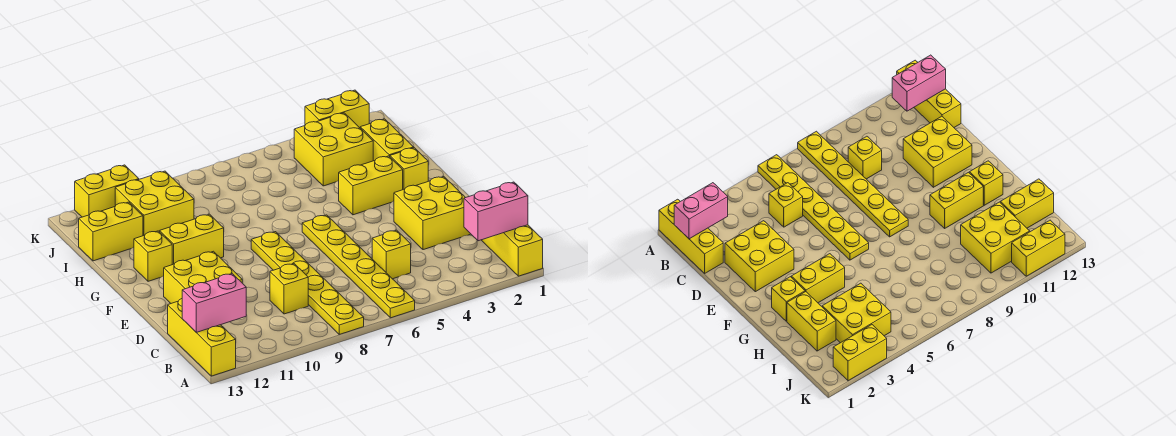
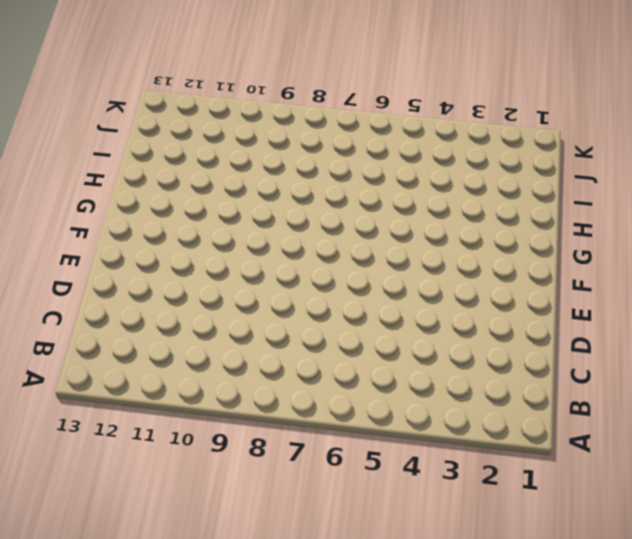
none -> yellow 1x3 brick [482,225,543,276]
none -> yellow 1x6 plate [302,215,415,318]
none -> yellow 1x6 plate [251,232,364,334]

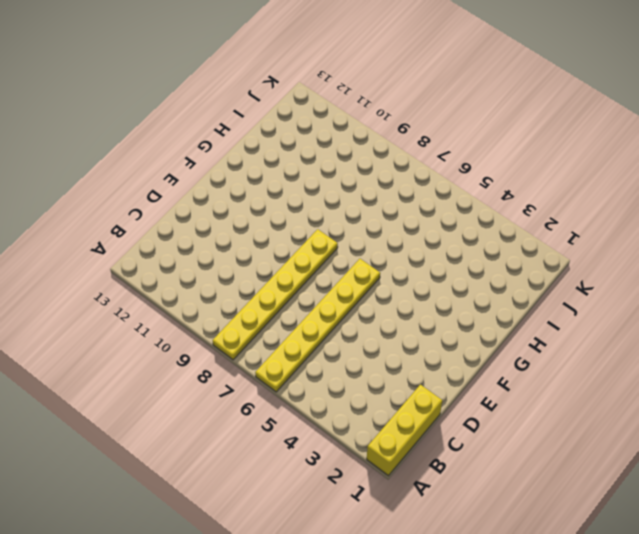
none -> yellow 1x3 brick [168,299,236,376]
none -> yellow 1x1 brick [372,230,411,279]
none -> yellow 1x1 brick [270,264,308,314]

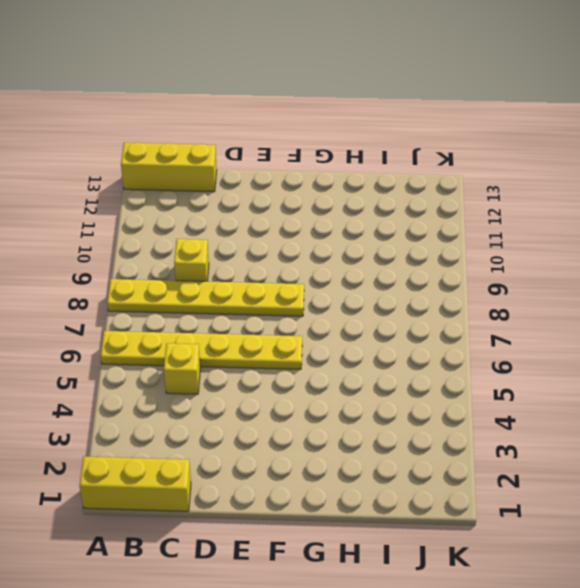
none -> yellow 2x2 brick [394,177,470,250]
none -> yellow 2x2 brick [164,251,242,303]
none -> yellow 1x1 brick [390,148,428,190]

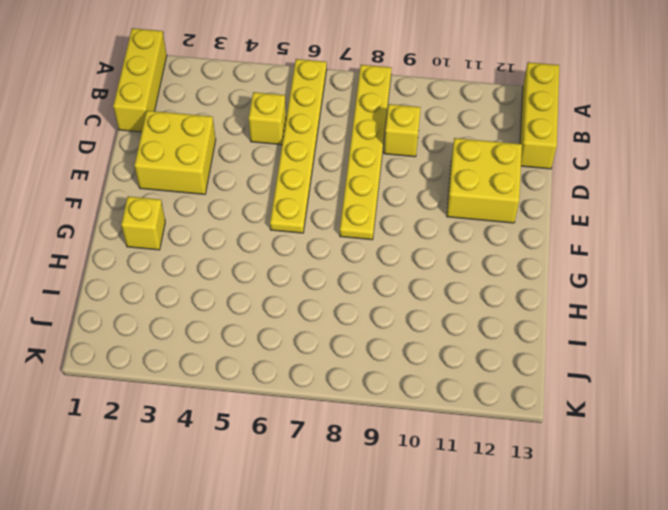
none -> yellow 1x2 brick [339,156,403,215]
none -> yellow 1x2 brick [160,214,224,265]
none -> yellow 1x1 brick [134,231,172,281]

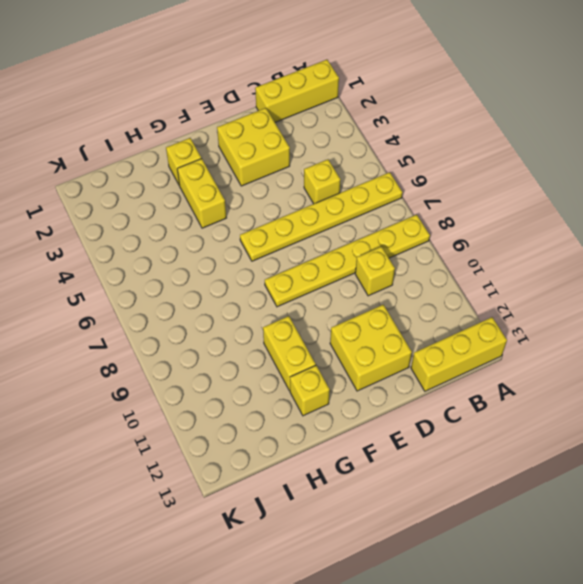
none -> yellow 1x2 brick [360,119,414,161]
none -> yellow 2x2 brick [294,113,373,186]
none -> yellow 2x2 brick [115,171,194,236]

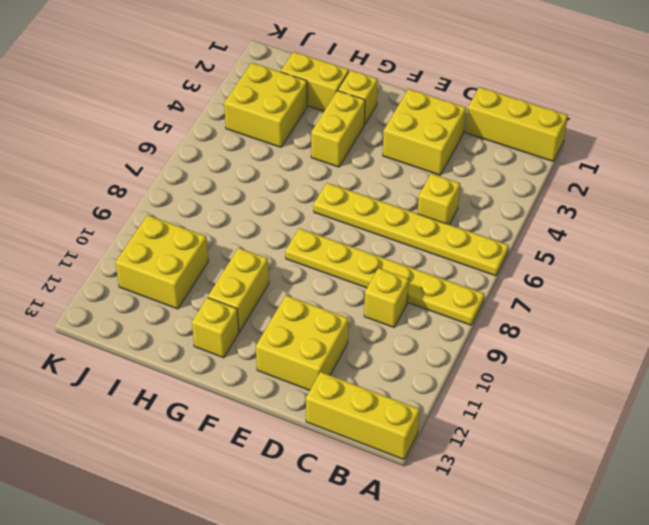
none -> yellow 1x2 brick [79,202,143,261]
none -> yellow 1x2 brick [305,90,369,128]
none -> yellow 1x2 brick [75,165,139,217]

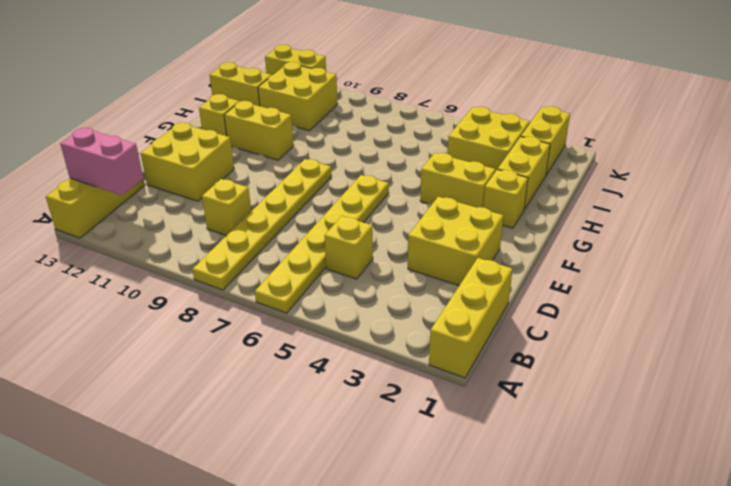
yellow 1x2 brick [521,107,570,175] -> yellow 1x2 brick turned to [305,90,369,128]
none -> pink 1x2 brick [464,182,528,241]

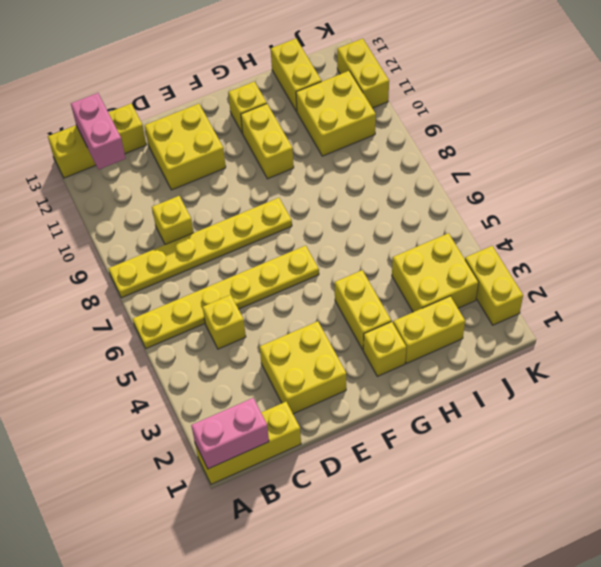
pink 1x2 brick [191,398,269,469] -> pink 1x2 brick turned to [464,182,528,241]

